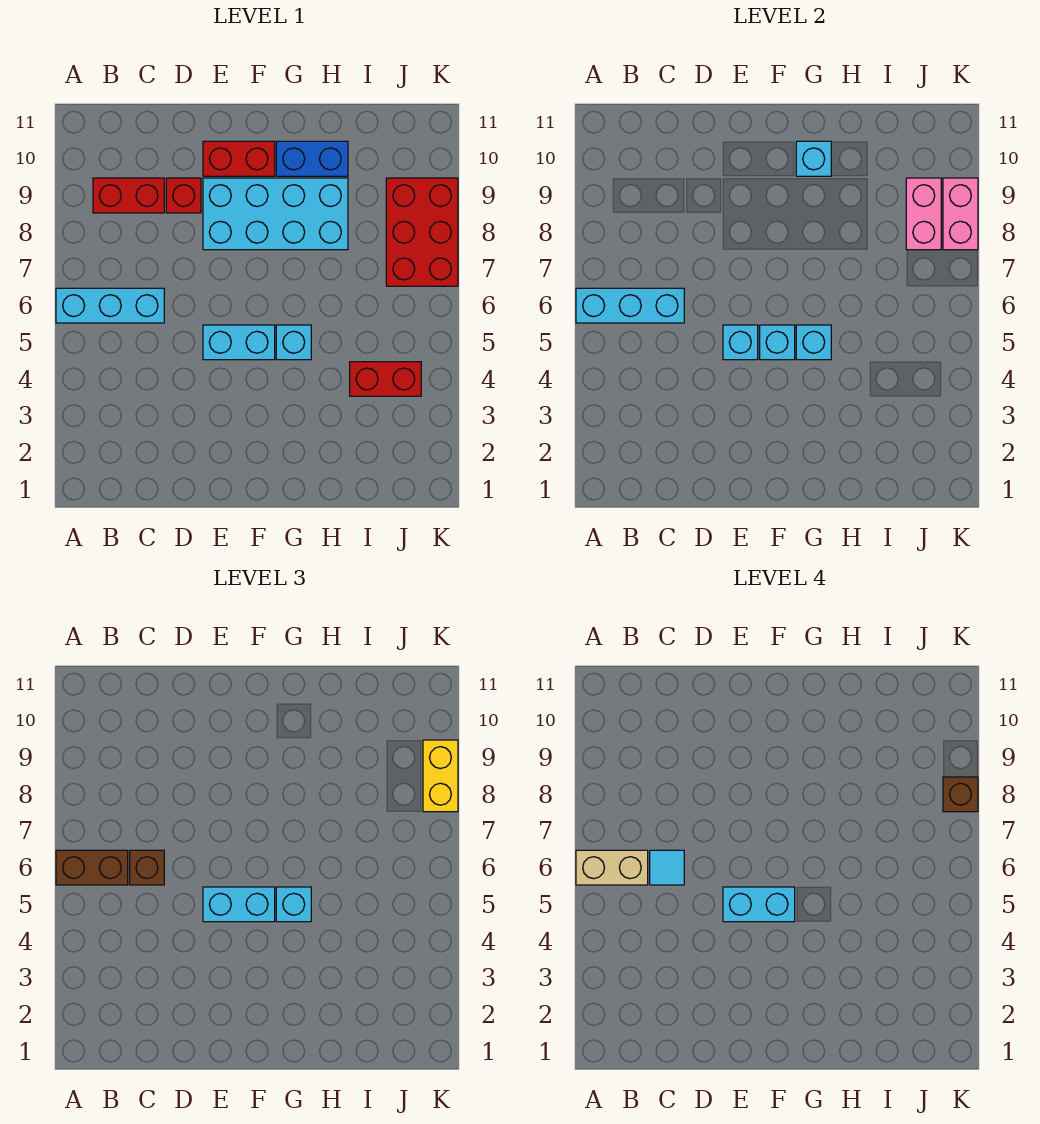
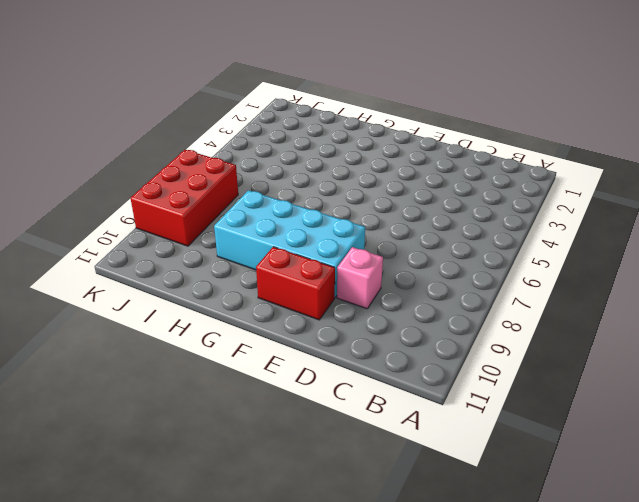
pink 1x1 brick [337,247,383,309] -> red 1x1 brick [166,178,201,213]
none -> cyan 1x3 brick [56,288,164,323]
none -> red 1x2 brick [93,178,164,213]
none -> cyan 1x2 brick [203,325,275,360]

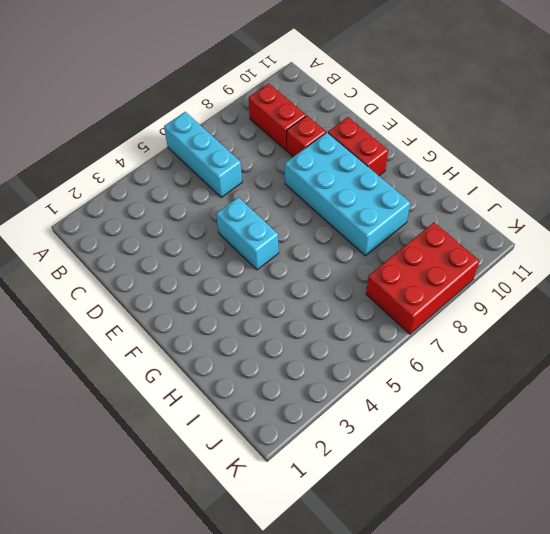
none -> cyan 1x1 brick [276,325,311,360]
none -> blue 1x2 brick [276,141,348,176]
none -> red 1x2 brick [350,362,421,396]

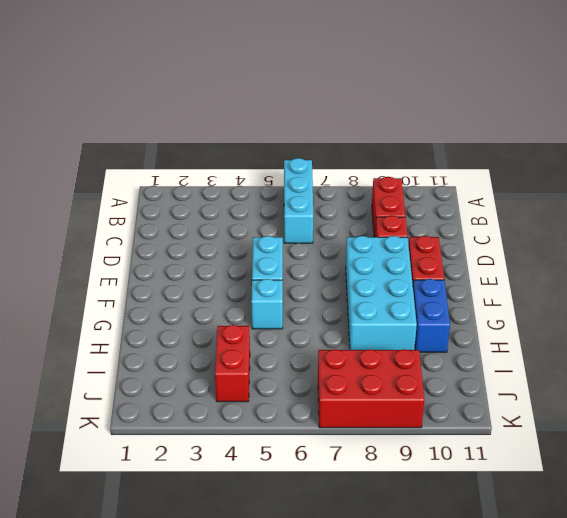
none -> cyan 1x3 brick [576,288,684,323]
none -> cyan 1x1 brick [723,325,758,360]
none -> cyan 1x1 brick [760,325,795,360]

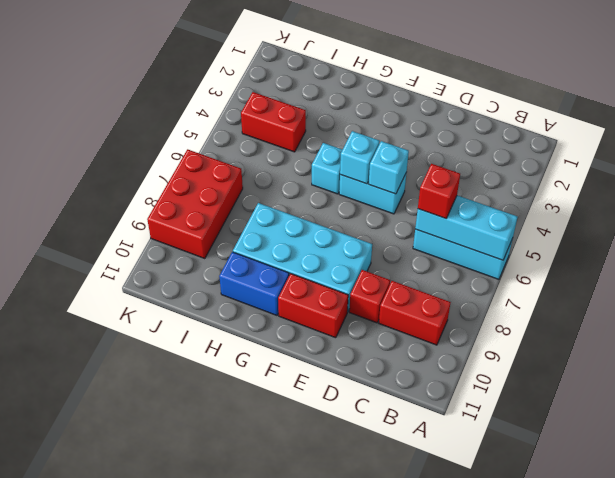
red 1x1 brick [418,164,460,219] -> brown 1x1 brick [130,850,164,885]
none -> cyan 1x1 brick [796,325,831,360]
none -> cyan 1x1 brick [796,141,831,176]
none -> pink 1x2 brick [906,178,941,250]

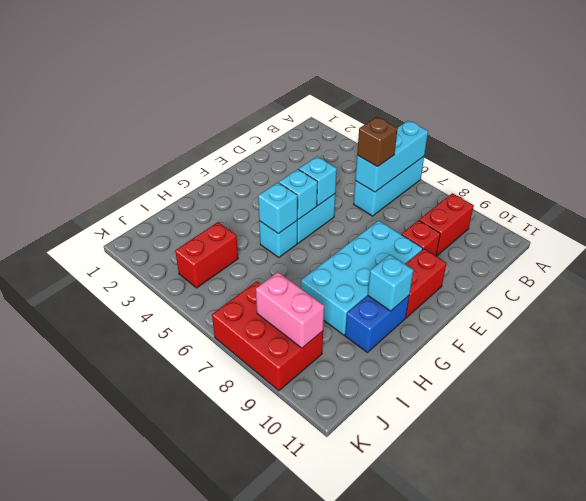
none -> pink 1x2 brick [943,178,978,250]
none -> brown 1x2 brick [56,850,128,885]
none -> cyan 1x2 brick [203,887,275,922]

